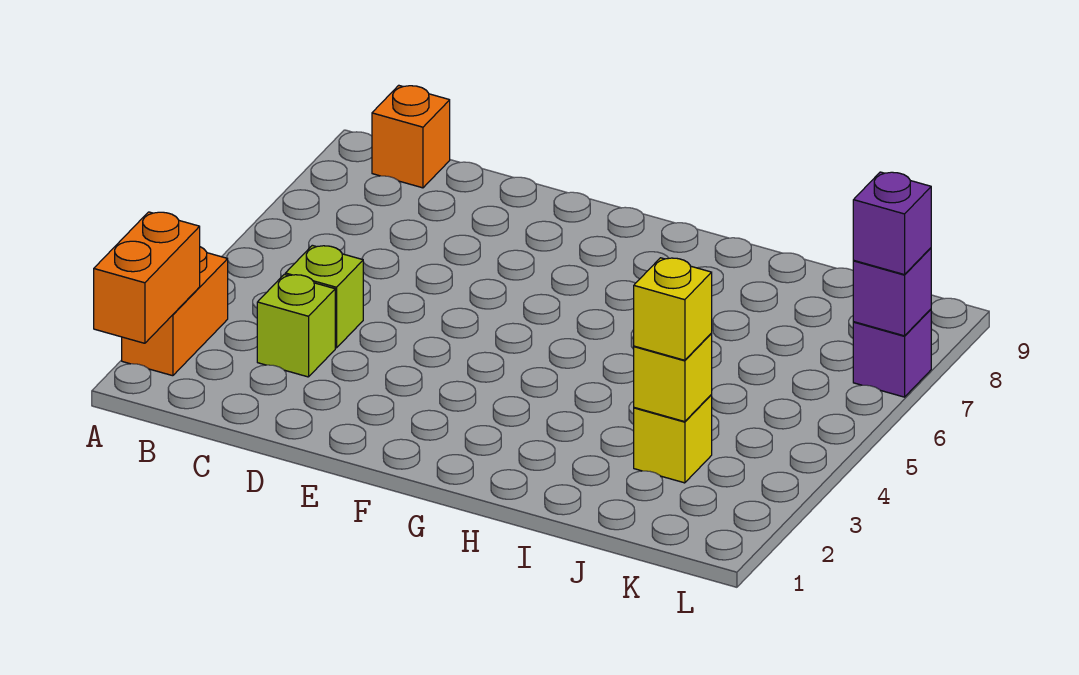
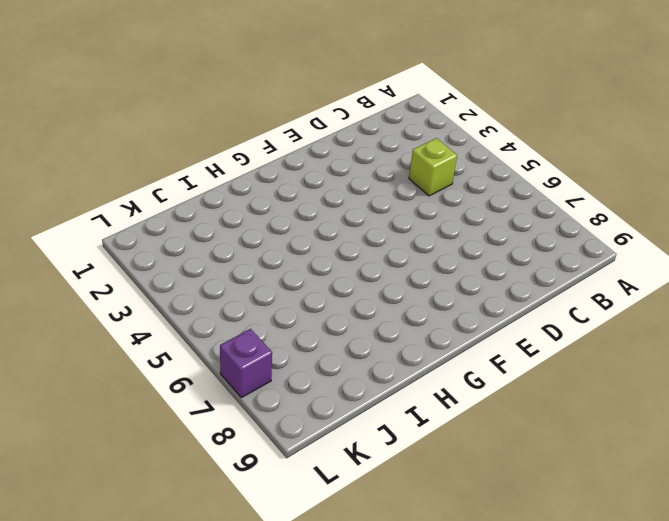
none -> orange 1x2 brick [122,247,228,376]
none -> orange 1x1 brick [372,85,450,188]

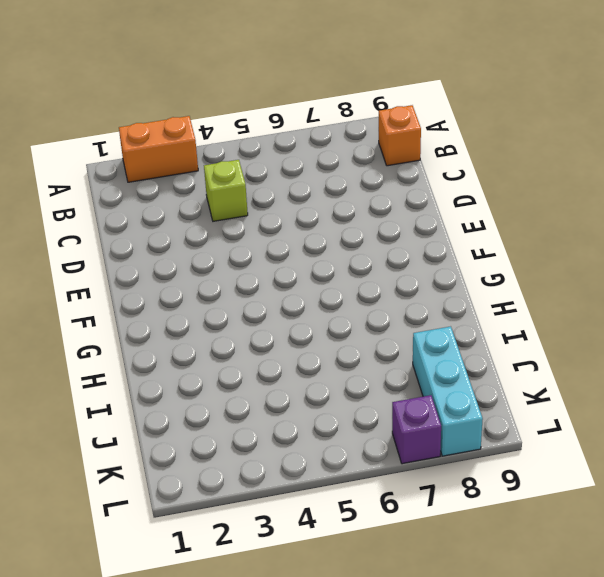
cyan 1x3 brick [413,326,483,456] -> none
none -> lime 1x1 brick [257,275,335,377]
none -> yellow 1x1 brick [634,395,712,483]

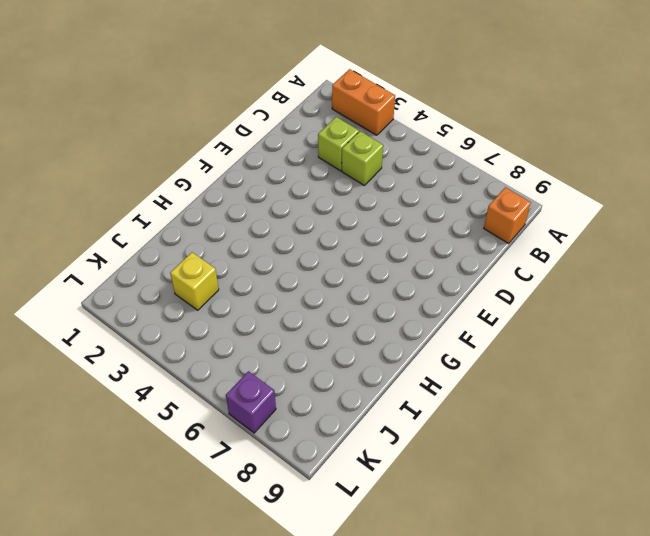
none -> orange 1x2 brick [94,212,200,343]
none -> yellow 1x1 brick [634,334,712,422]

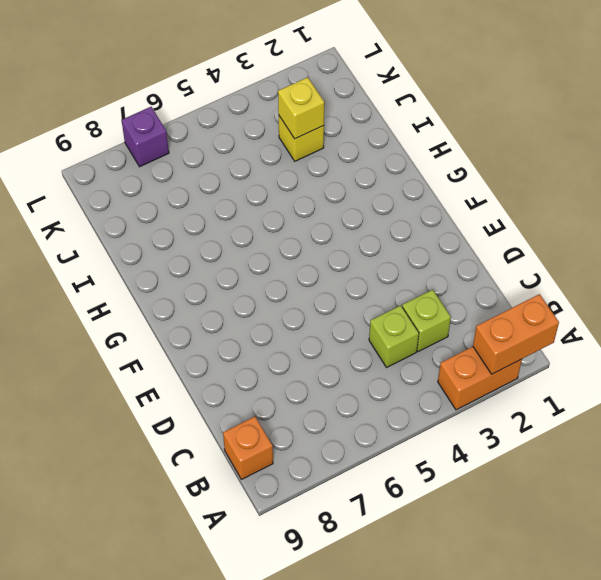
none -> purple 1x1 brick [853,248,931,336]
none -> yellow 1x1 brick [634,258,712,360]

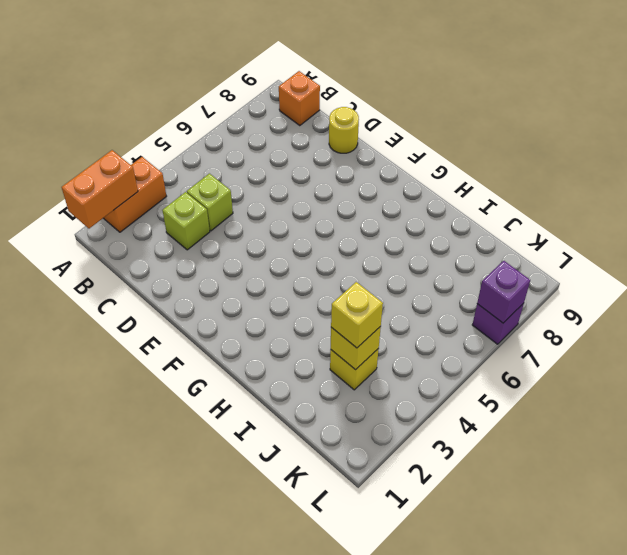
yellow 1x1 round brick [329,107,359,153] -> none
none -> purple 1x1 brick [853,172,931,275]

